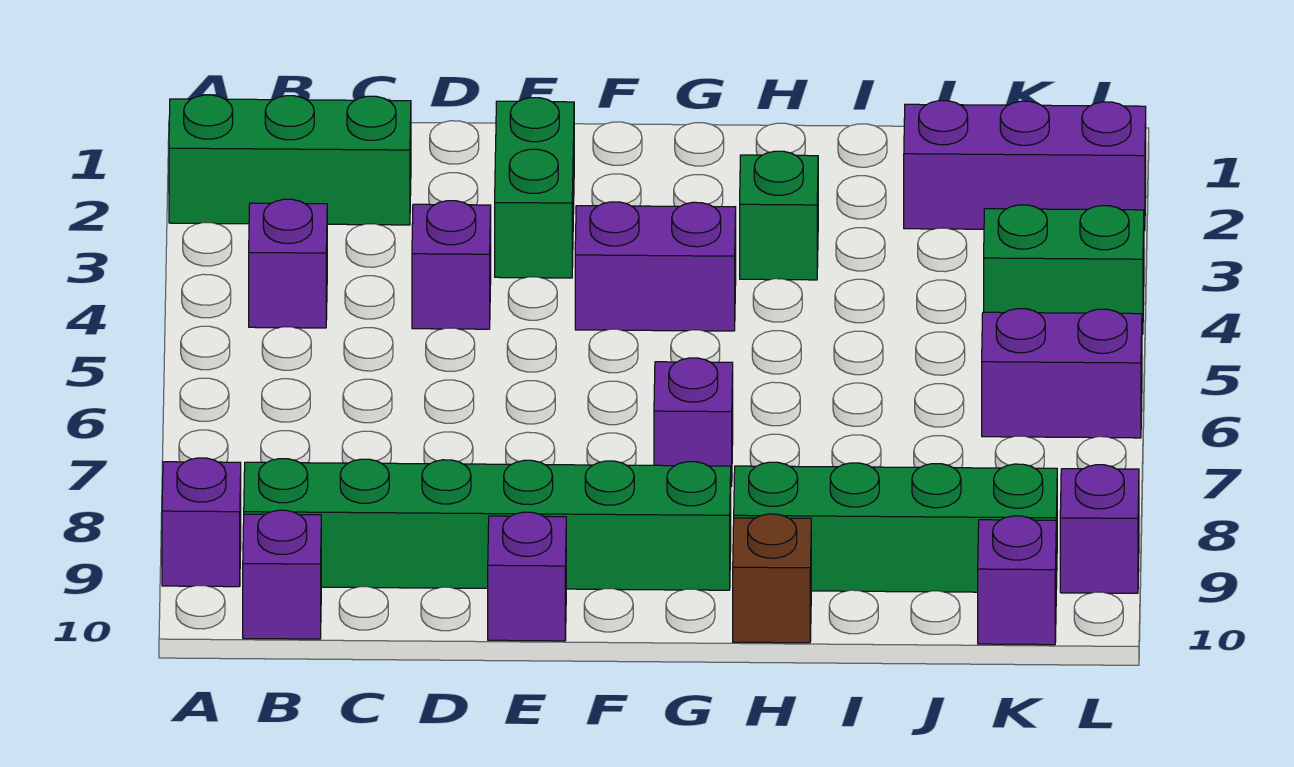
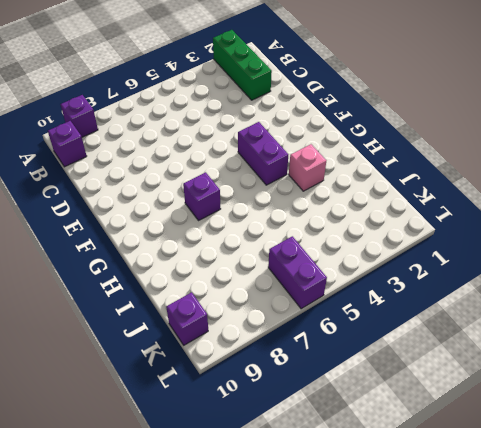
pink 1x1 brick [289,144,326,191] -> green 1x1 brick [740,151,818,280]
none -> purple 1x1 brick [249,199,327,328]
none -> green 1x6 brick [244,459,731,590]
none -> purple 1x1 brick [412,201,491,329]

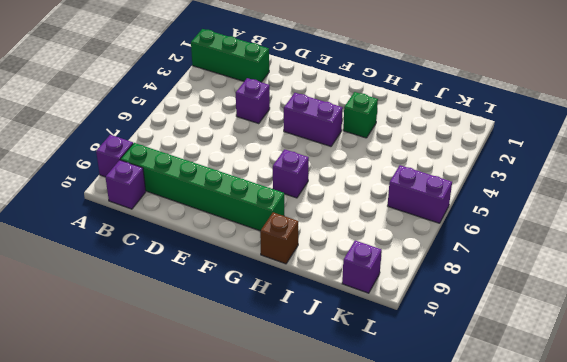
none -> purple 1x1 brick [249,199,327,328]
none -> green 1x2 brick [495,98,574,278]
none -> purple 1x1 brick [488,512,566,641]

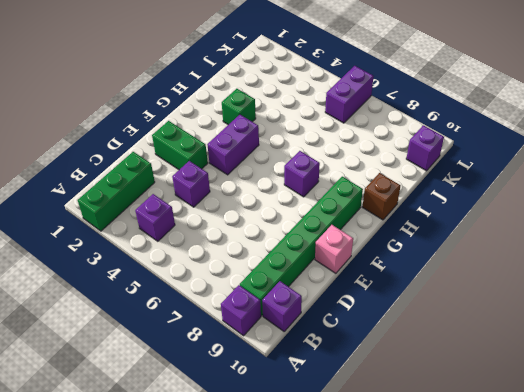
pink 1x1 brick [315,225,353,273] -> purple 1x1 brick [488,512,566,641]
none -> green 1x4 brick [734,462,1057,592]
none -> purple 1x3 brick [904,101,1146,231]
none -> green 1x2 brick [984,205,1144,334]

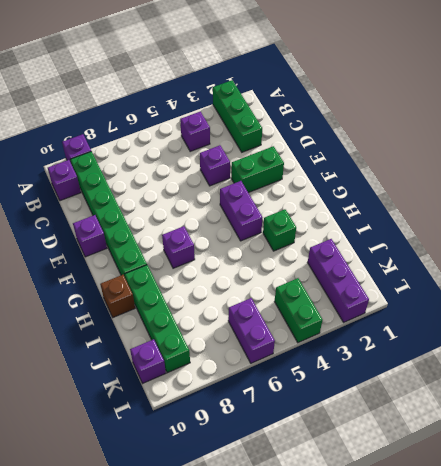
none -> purple 1x1 brick [1060,465,1139,593]

